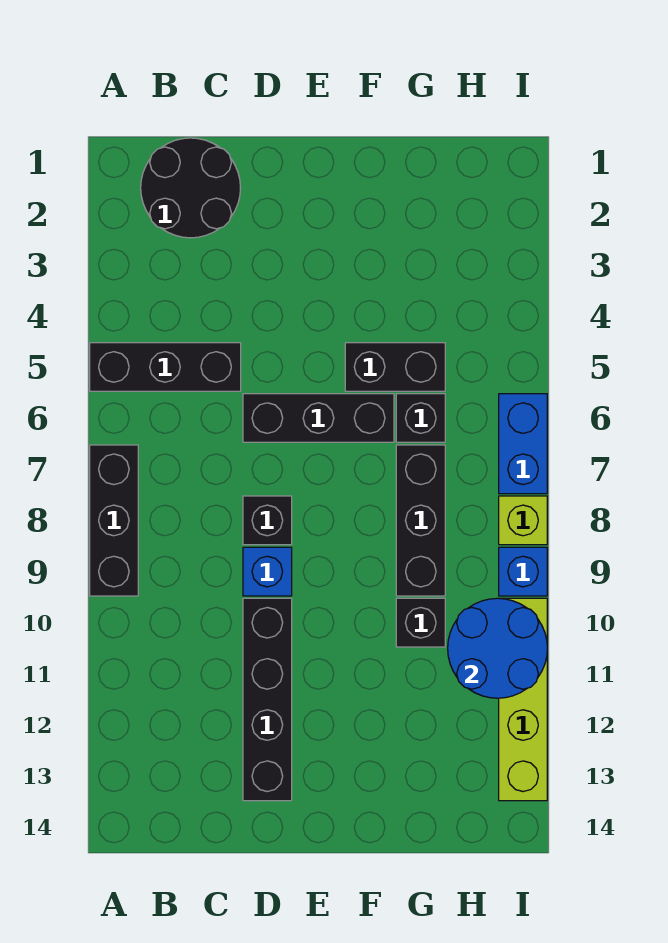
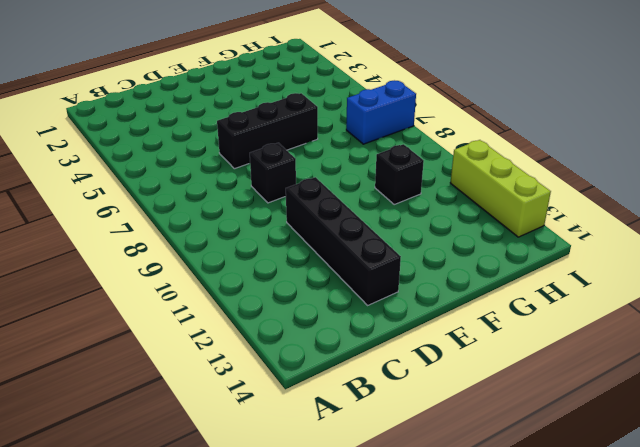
blue 1x2 brick [346,80,416,144] -> blue 1x2 brick turned to [499,394,547,494]
lime 1x3 brick [450,140,551,237] -> lime 1x4 brick [499,598,547,801]
none -> black 1x3 brick [90,343,241,391]
none -> black 1x3 brick [90,445,138,596]
none -> black 2x2 round brick [141,138,240,238]

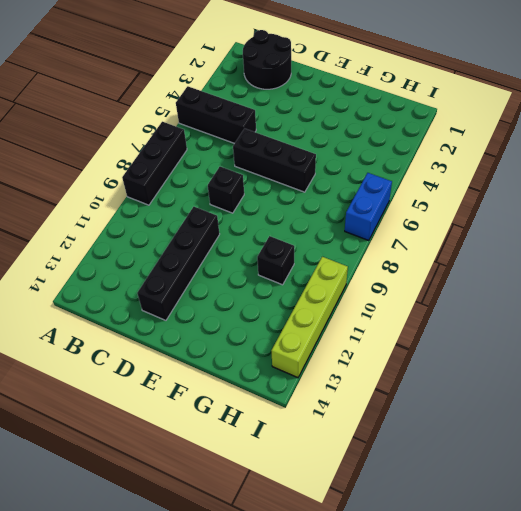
none -> blue 1x1 brick [243,547,292,596]
none -> black 1x2 brick [345,343,445,391]
none -> black 1x1 brick [396,394,445,442]

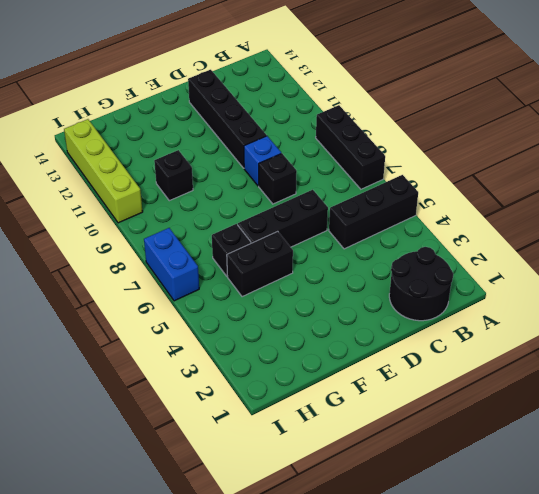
none -> black 1x3 brick [396,445,445,596]
none -> lime 1x1 brick [499,496,547,545]
none -> blue 1x1 brick [499,547,547,596]

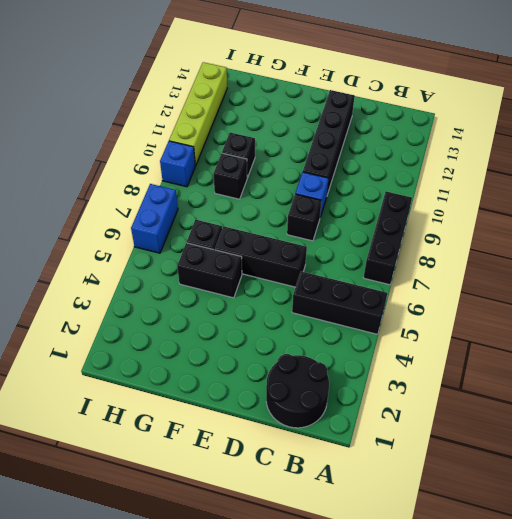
black 1x1 brick [214,153,247,199] -> black 1x3 brick [396,445,445,596]
none -> lime 1x1 brick [499,496,547,545]
none -> blue 2x2 round brick [448,598,547,698]

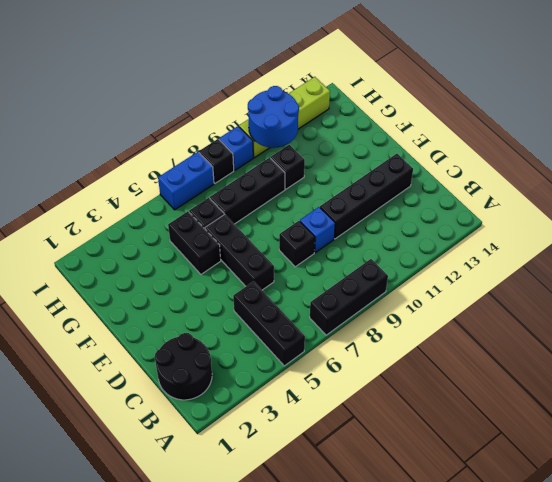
black 1x1 brick [199,139,234,183] -> lime 1x1 brick [499,496,547,545]

